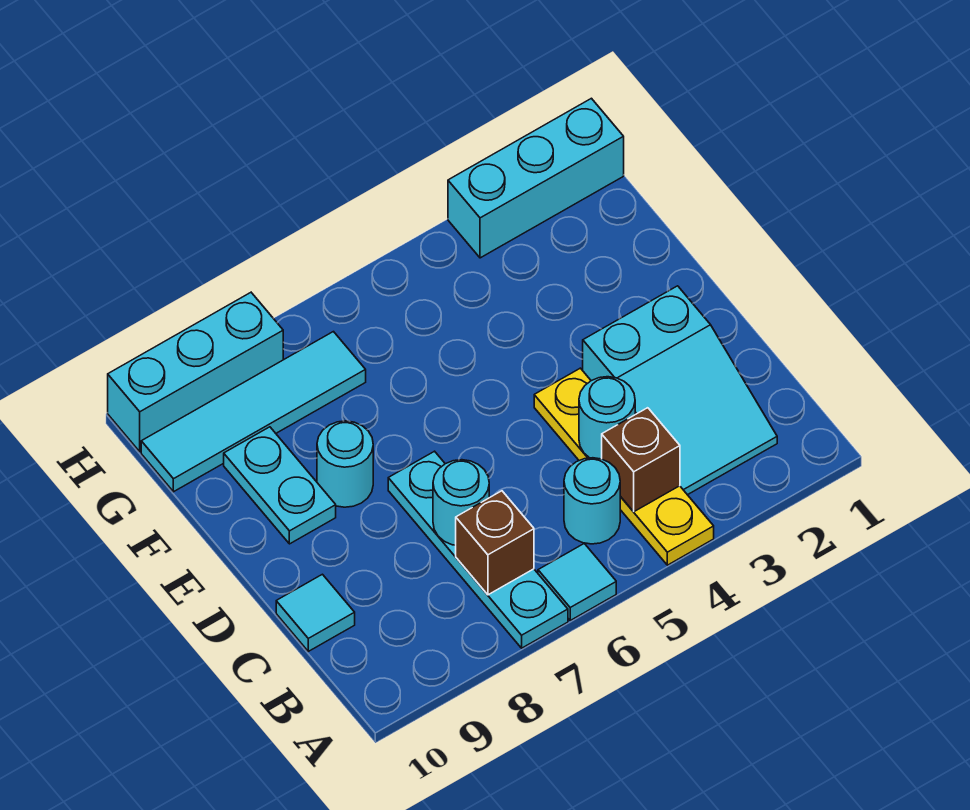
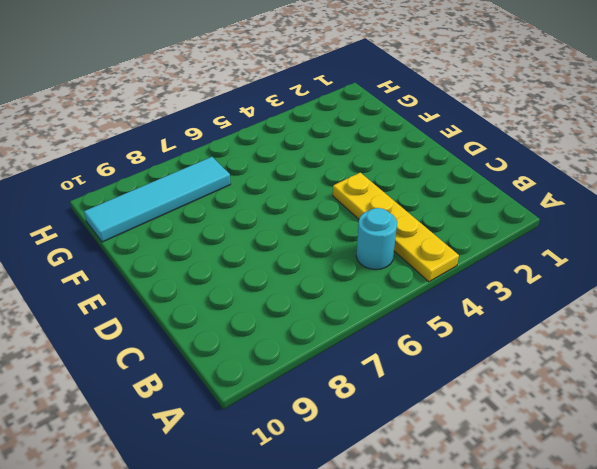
none -> cyan 1x1 tile [538,544,616,620]
none -> cyan 1x4 plate [388,451,568,648]
none -> cyan 2x3 slope [583,286,777,495]

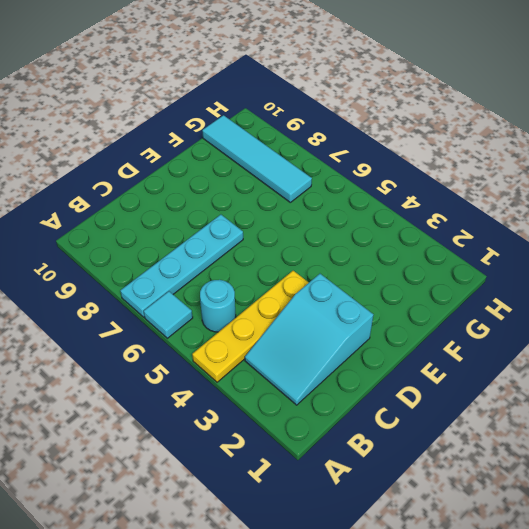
none -> cyan 1x1 tile [276,574,355,651]
none -> cyan 1x1 round brick [317,421,373,507]
none -> cyan 1x2 plate [224,427,336,544]

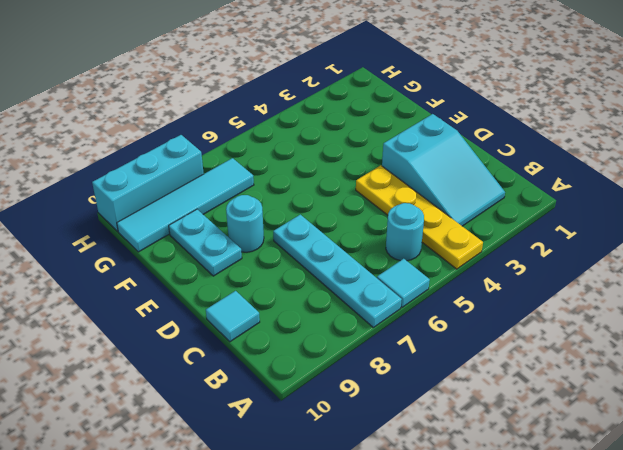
none -> cyan 1x3 brick [448,98,624,258]
none -> brown 1x1 brick [602,408,680,512]
none -> brown 1x1 brick [456,491,534,595]

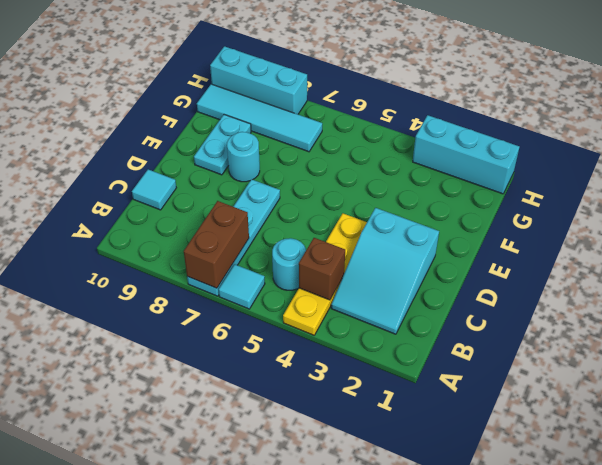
brown 1x2 brick [184,201,249,288] -> brown 1x1 brick [456,491,534,595]
none -> cyan 1x1 round brick [579,377,635,459]
none -> cyan 1x1 round brick [433,460,489,545]

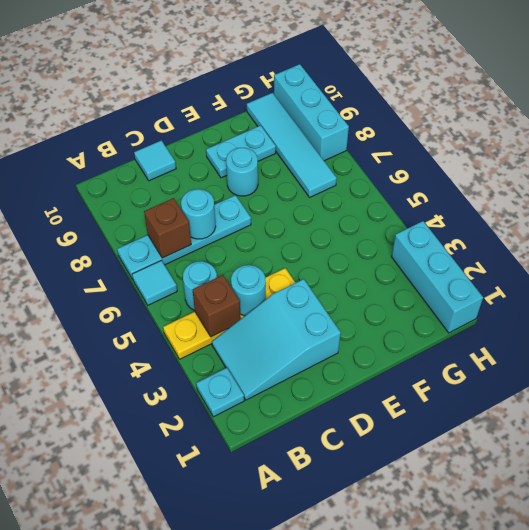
cyan 1x1 plate [196,368,244,417] -> none

